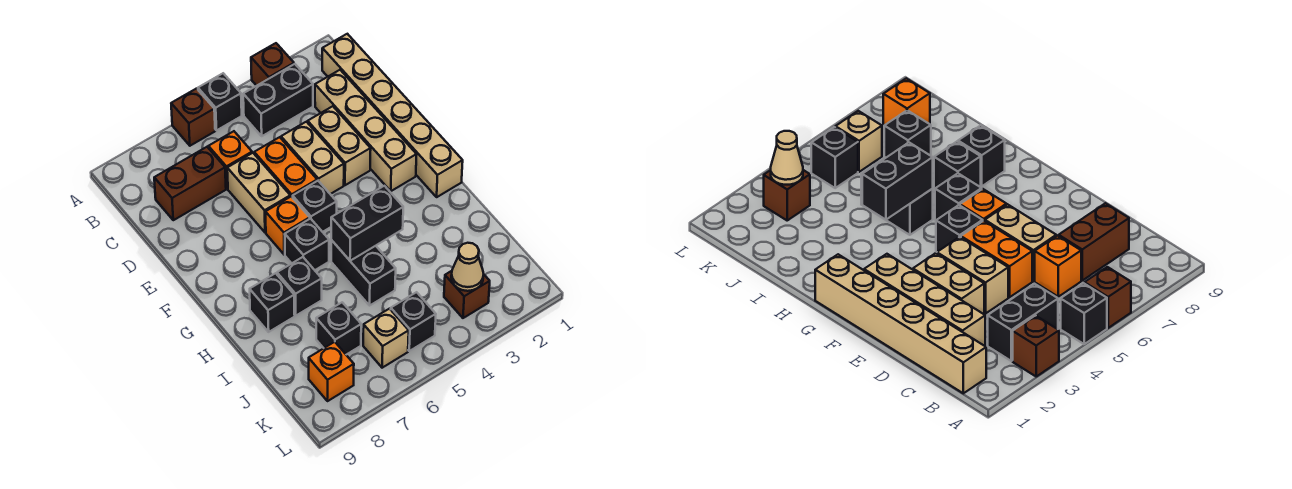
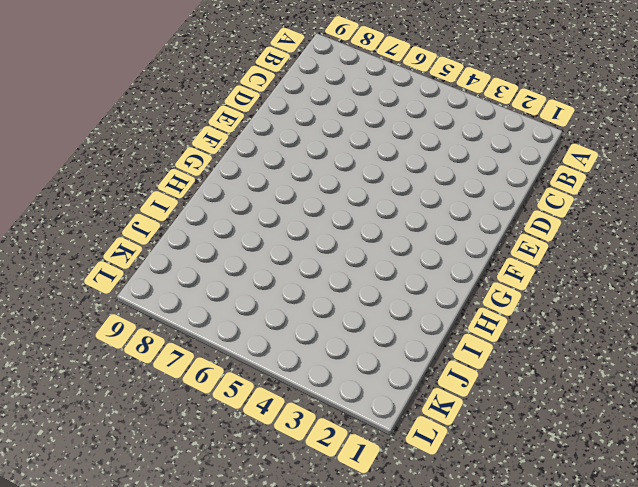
none -> brown 1x1 brick [251,43,294,86]
none -> black 1x1 brick [198,73,242,130]
none -> brown 1x1 brick [171,89,215,146]

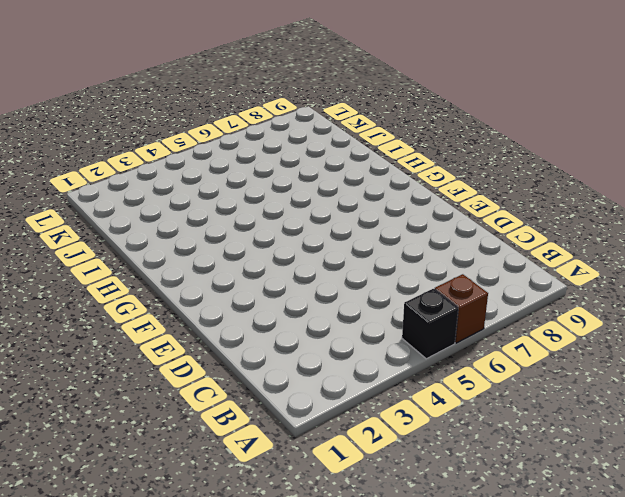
none -> brown 1x1 brick [251,43,294,86]
none -> tan 1x6 brick [322,34,463,197]
none -> black 1x2 brick [243,64,313,136]

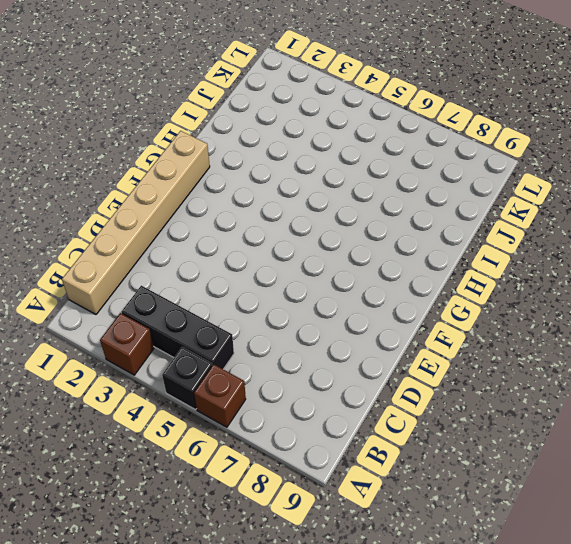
black 1x3 brick [121,286,234,369] -> black 1x2 brick [243,64,313,136]
none -> tan 1x4 brick [315,70,417,191]
none -> orange 1x1 brick [208,131,252,189]
none -> brown 1x2 brick [154,147,226,220]

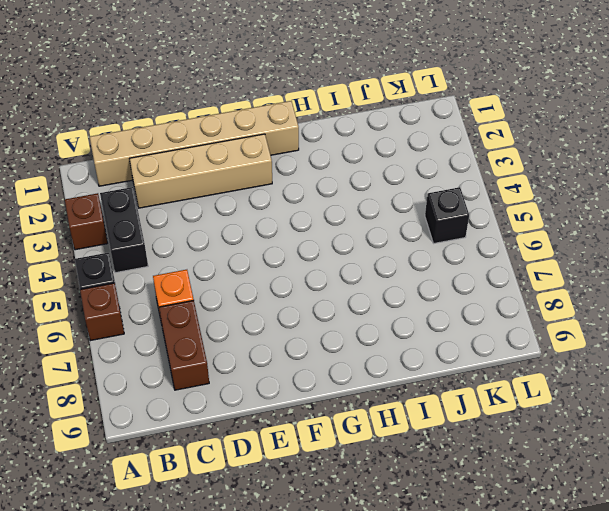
none -> tan 1x2 brick [308,106,371,185]
none -> tan 1x2 brick [281,122,344,194]
none -> orange 1x2 brick [254,137,317,198]

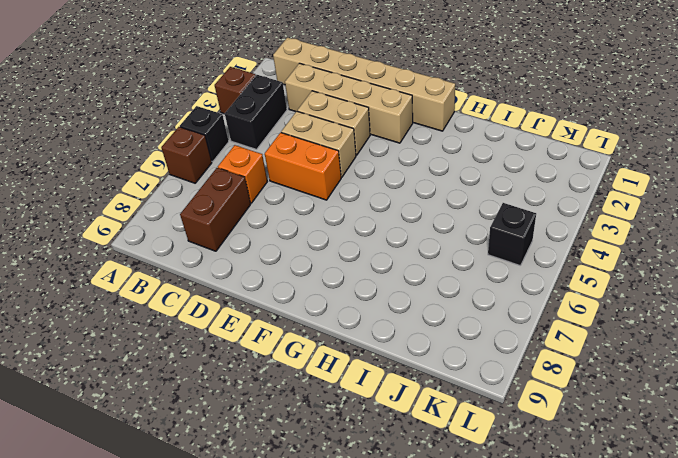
none -> tan 1x2 brick [227,153,290,233]
none -> black 1x1 brick [293,181,337,232]
none -> orange 1x1 brick [266,197,310,255]

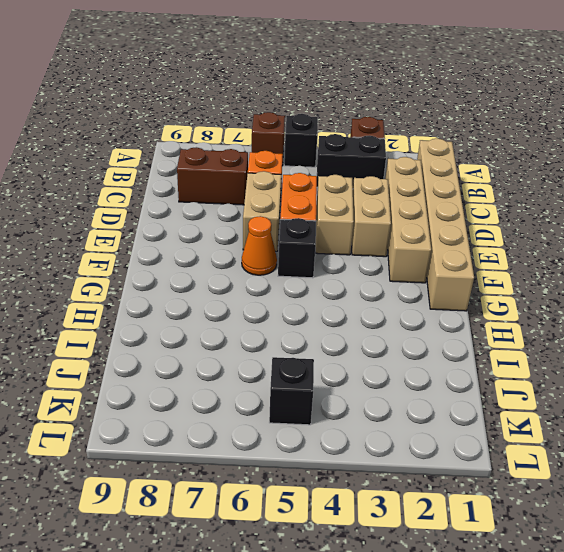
orange 1x1 cone [242,216,277,275] -> orange 1x1 brick [266,197,310,255]
none -> black 1x1 brick [285,219,329,270]
none -> black 1x2 brick [331,240,396,305]
none -> black 1x1 brick [277,257,322,315]

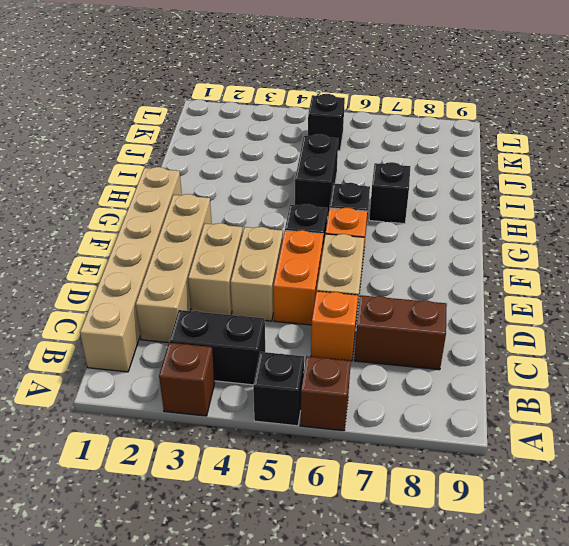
none -> black 1x1 brick [250,273,295,332]
none -> black 1x1 brick [316,302,361,355]
none -> brown 1x1 brick [444,271,490,318]

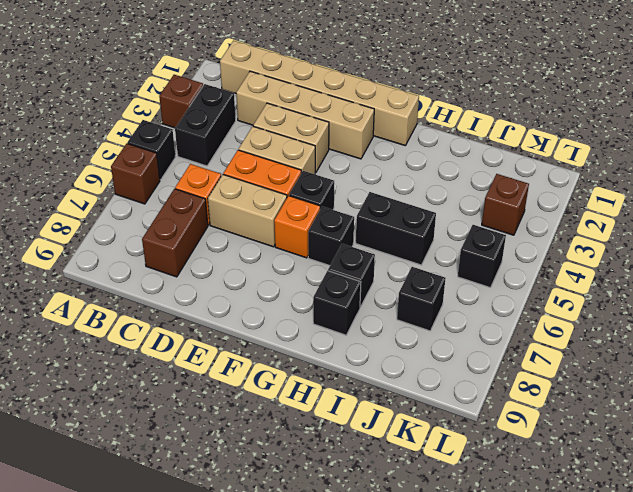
none -> tan 1x1 brick [363,309,409,368]
none -> orange 1x1 brick [309,342,354,401]
none -> black 1x2 brick [331,186,403,261]

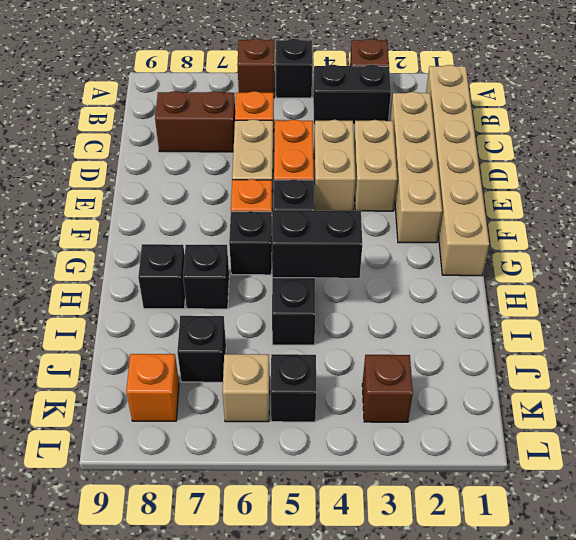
none -> tan 1x1 cone [451,243,484,291]

